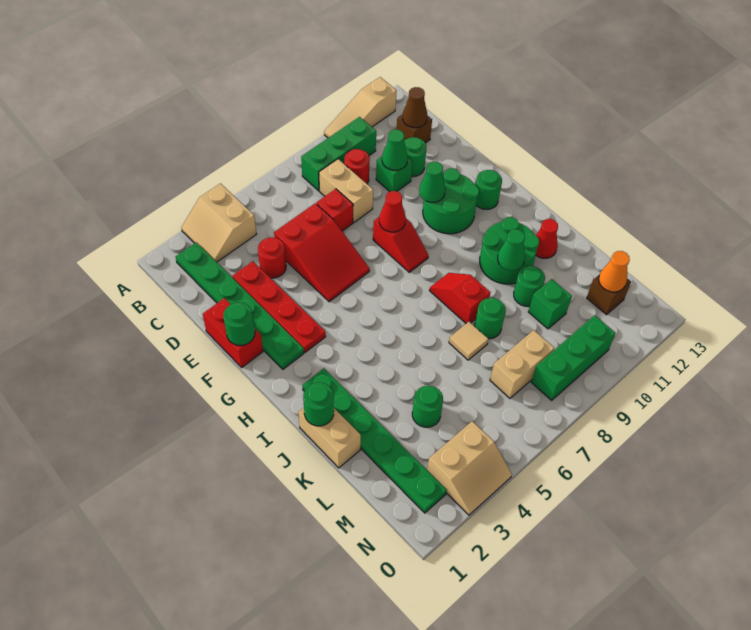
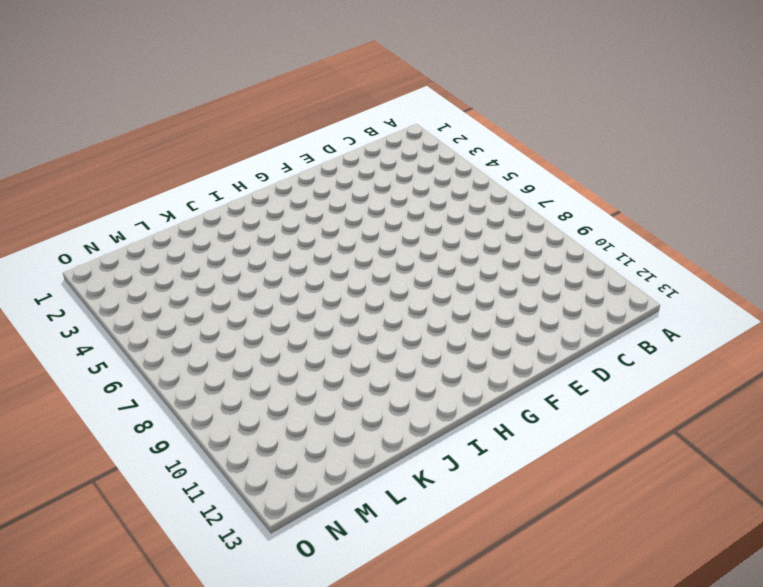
none -> tan 2x2 slope [181,183,256,262]
none -> tan 1x3 slope [324,77,397,138]
none -> green 1x6 plate [176,242,304,369]
none -> green 1x3 brick [301,117,376,191]

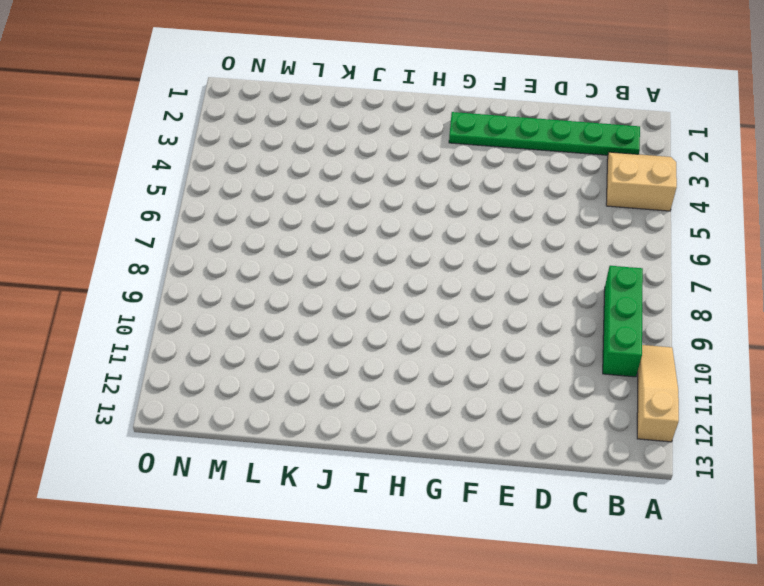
none -> tan 1x2 brick [319,159,373,222]
none -> red 1x1 round brick [344,149,370,184]
none -> brown 1x1 brick [397,114,432,143]
none -> red 1x4 plate [232,261,326,352]

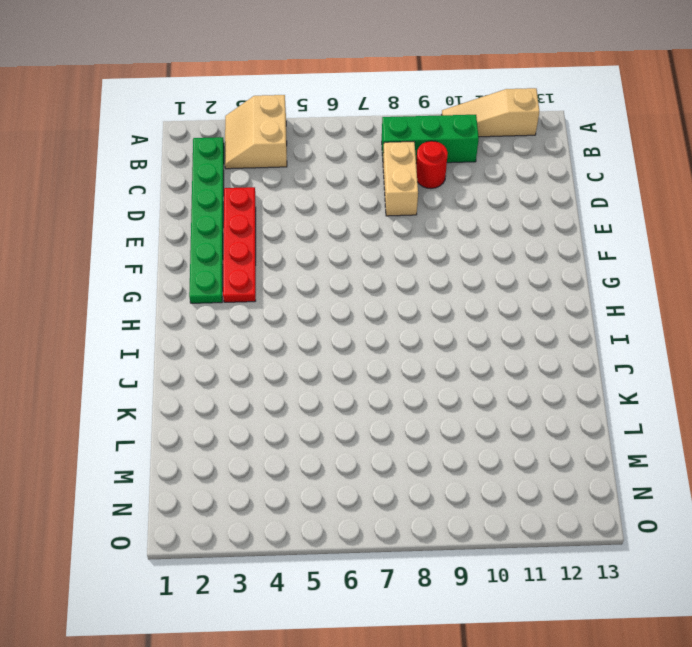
none -> brown 1x1 brick [397,114,432,143]
none -> red 1x1 round brick [258,237,286,278]
none -> red 2x3 slope [274,203,370,302]
none -> red 1x1 brick [316,189,353,231]

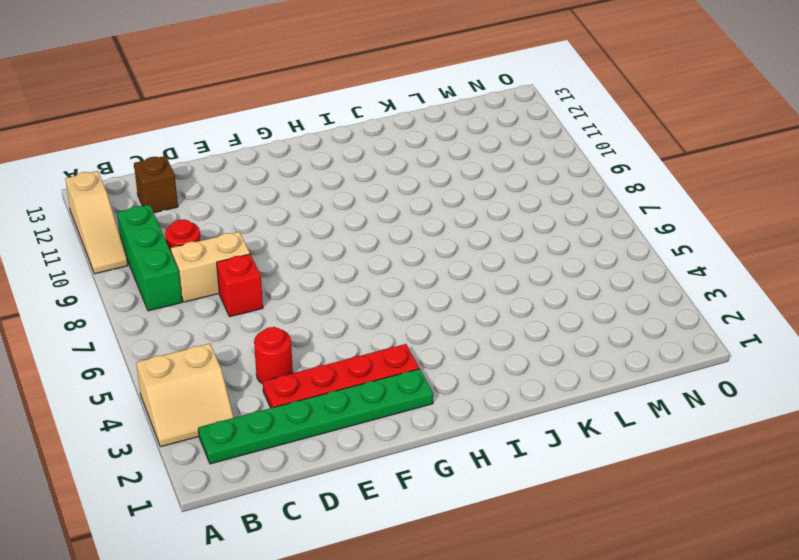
none -> red 2x3 slope [274,203,370,302]
none -> green 1x1 brick [376,156,413,192]
none -> green 1x1 round brick [404,137,426,177]
none -> red 1x2 brick [203,298,263,367]

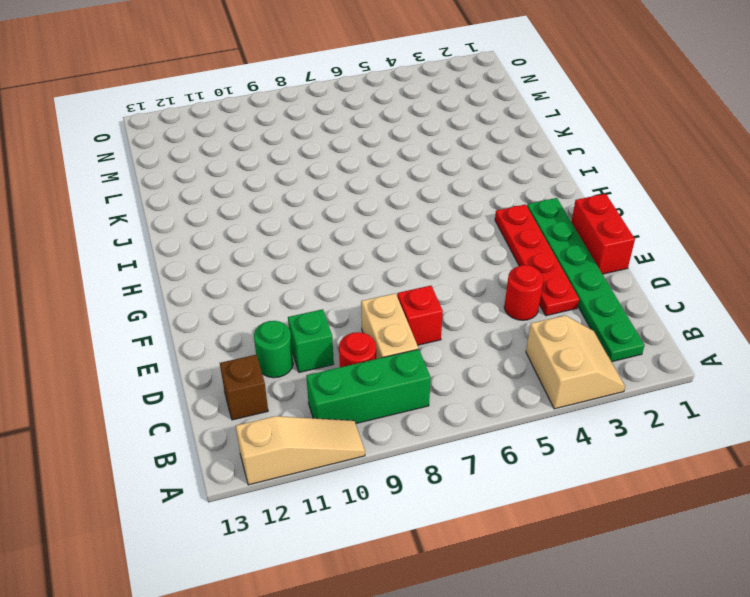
none -> red 2x3 slope [274,203,370,302]
none -> red 1x2 slope [373,217,428,272]
none -> green 2x2 round brick [423,168,479,234]
none -> green 1x1 round brick [475,170,502,209]

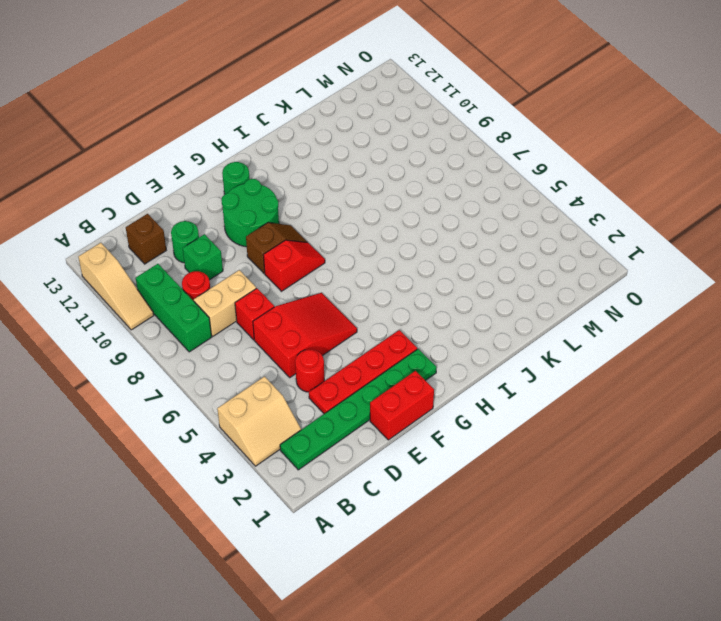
brown 1x2 slope [246,223,307,273] -> none
none -> green 1x6 plate [303,368,447,513]
none -> red 1x2 slope [430,273,490,323]
none -> green 2x2 round brick [480,217,539,284]
none -> tan 1x2 brick [298,408,361,468]

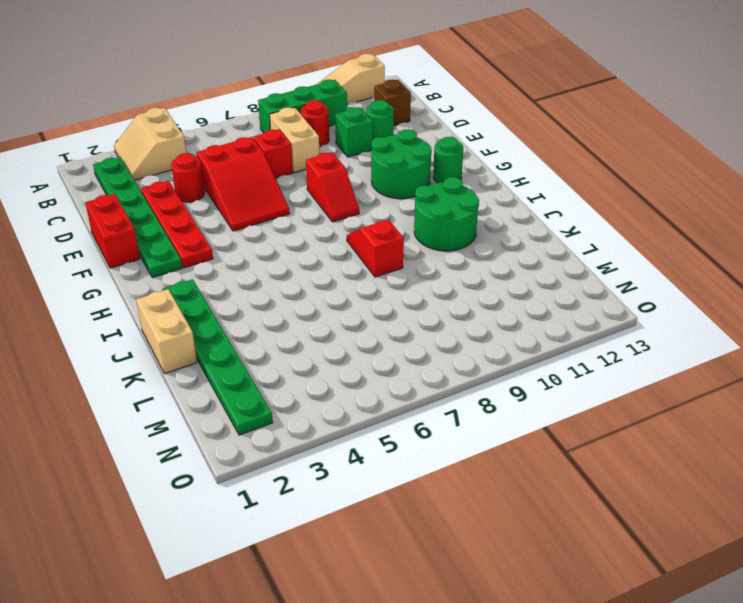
none -> red 1x1 cone [536,219,558,258]
none -> tan 1x1 tile [449,322,488,360]
none -> green 1x1 round brick [475,298,506,339]
none -> green 1x1 round brick [514,266,545,306]

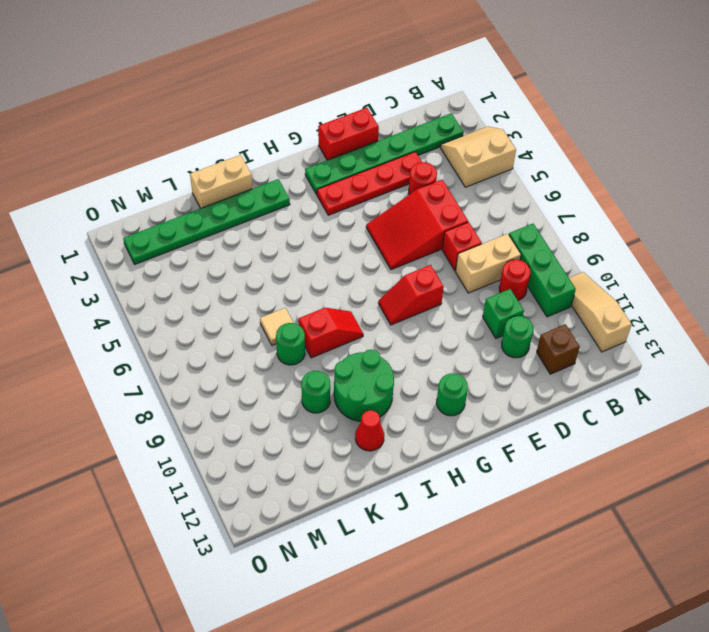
none -> green 2x2 round brick [423,168,479,234]
none -> green 1x1 round brick [412,386,443,427]
none -> green 1x1 brick [528,279,572,329]
none -> tan 1x2 brick [490,330,554,398]

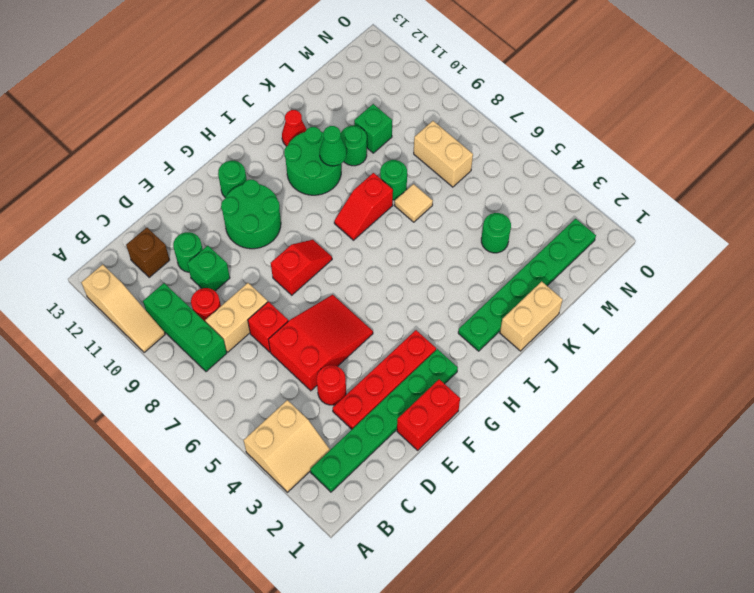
none -> brown 1x1 brick [587,274,631,315]
none -> tan 2x2 slope [427,421,512,515]
none -> green 1x3 brick [531,315,615,400]
none -> brown 1x1 cone [403,87,427,128]

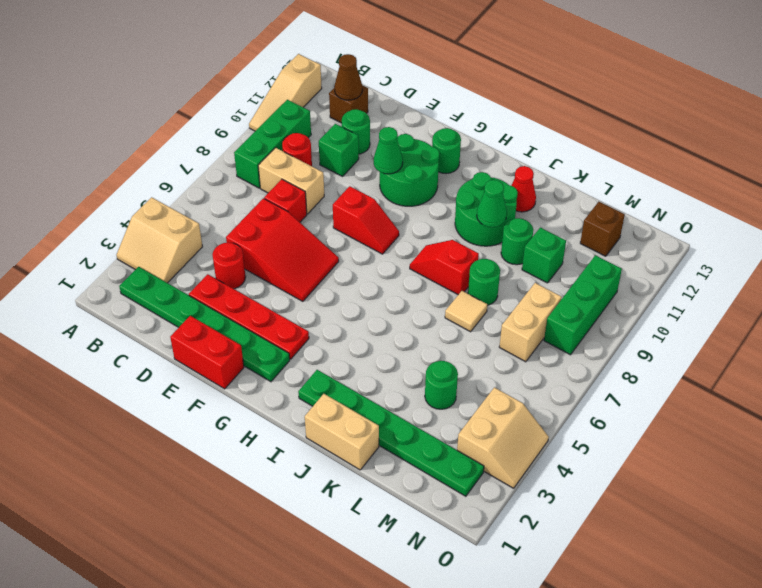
none -> green 1x1 cone [382,129,408,170]
none -> green 1x1 round brick [223,303,255,345]
none -> red 1x1 cone [379,191,406,232]
none -> green 1x1 round brick [303,383,334,426]

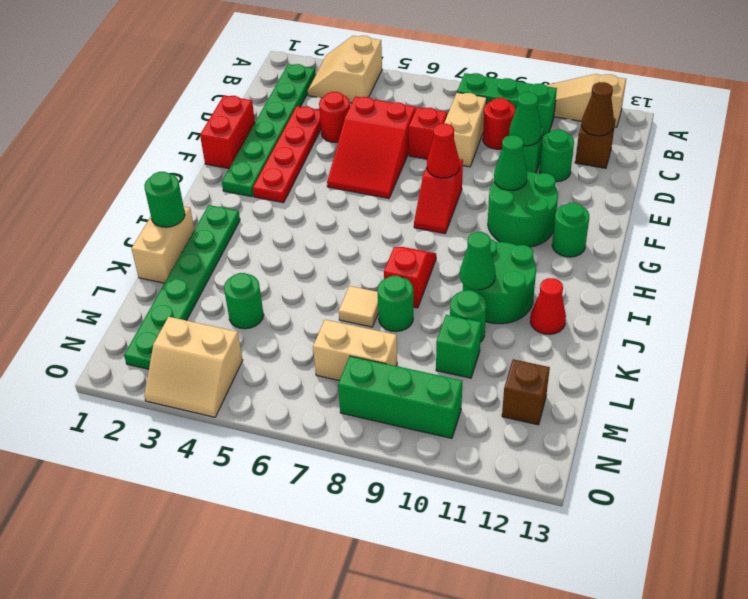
none -> green 1x1 round brick [223,303,255,345]
none -> orange 1x1 cone [599,251,630,292]

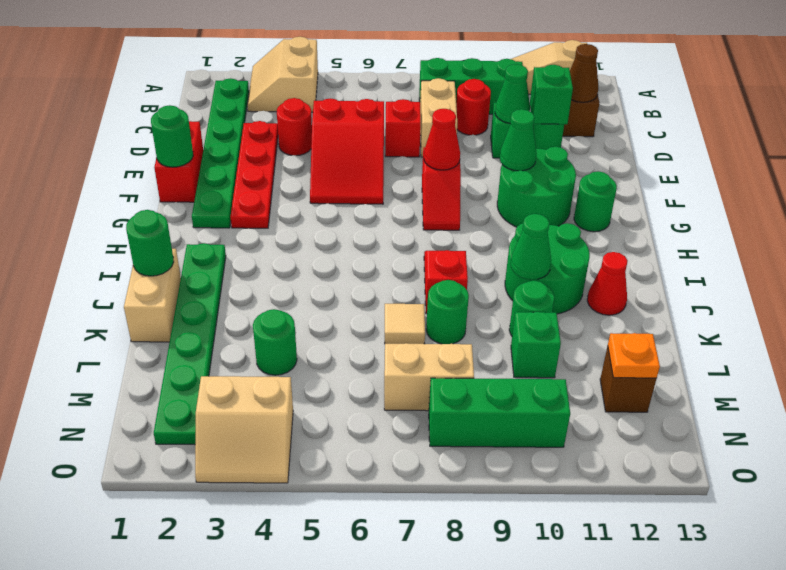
green 1x1 brick [530,65,573,124] -> none
orange 1x1 plate [608,333,660,378] -> orange 1x1 cone [599,251,630,292]

